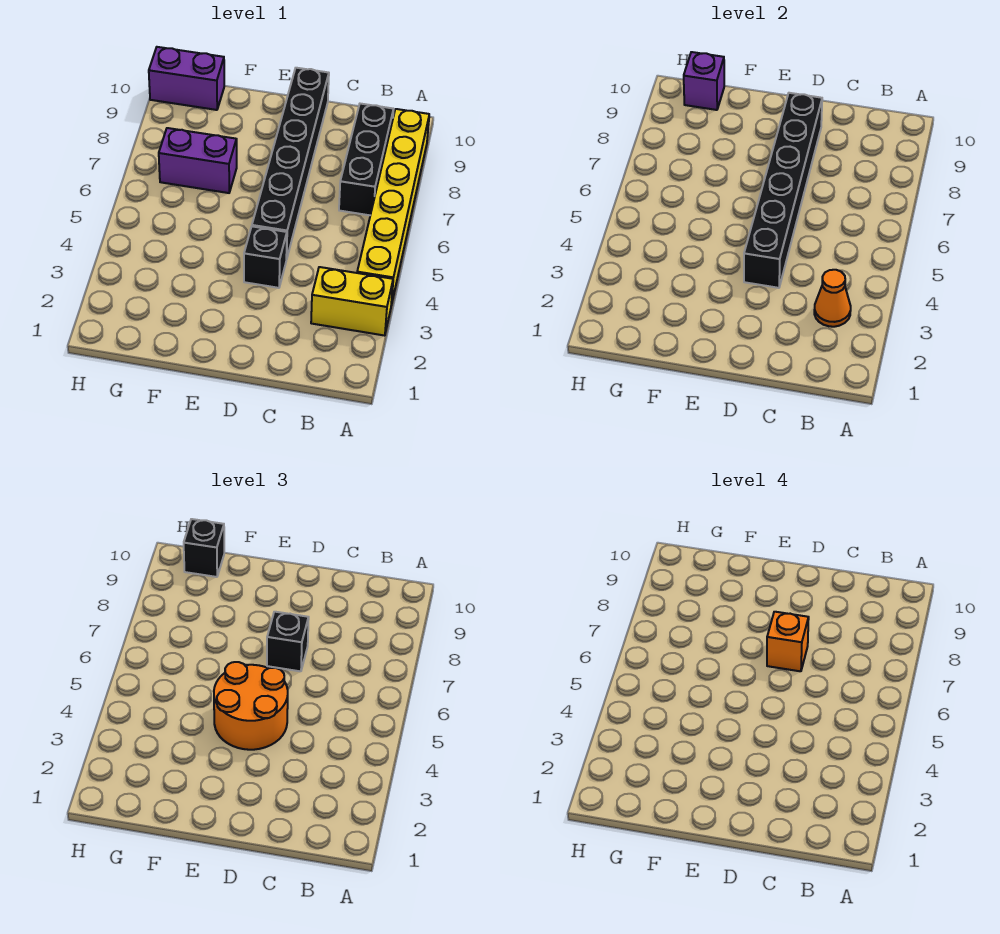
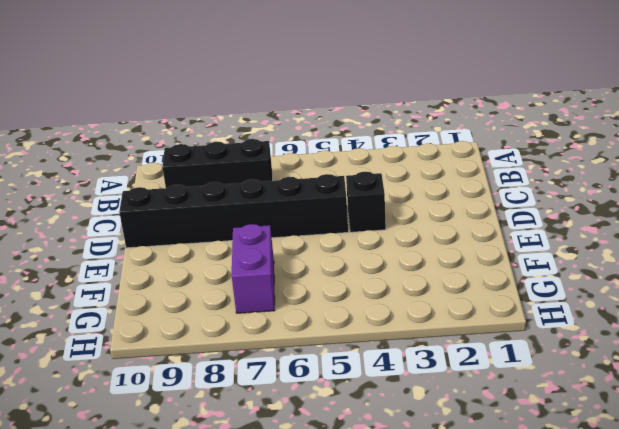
none -> yellow 1x2 brick [311,267,393,336]
none -> yellow 1x6 brick [357,109,429,305]
none -> purple 1x2 brick [149,47,224,110]

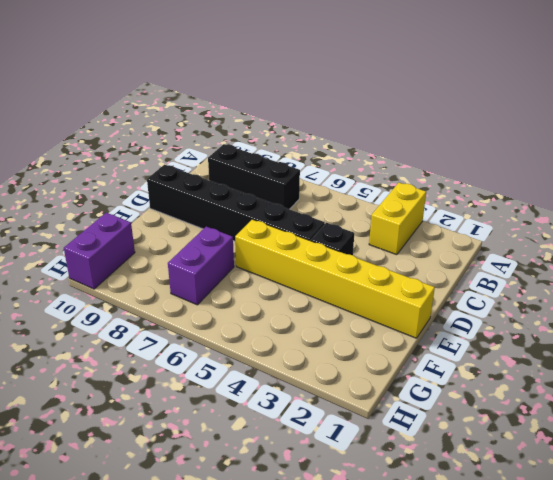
yellow 1x6 brick [235,219,435,338] -> yellow 1x6 brick moved to [357,109,429,305]
none -> orange 1x1 cone [814,270,851,327]
none -> black 1x6 brick [744,93,822,288]
none -> purple 1x1 brick [684,52,724,110]

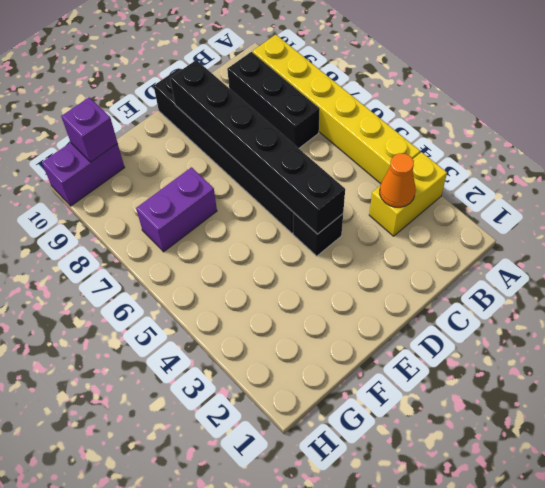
none -> orange 2x2 round brick [214,662,288,750]
none -> black 1x1 brick [267,612,309,671]
none -> black 1x1 brick [184,519,224,577]

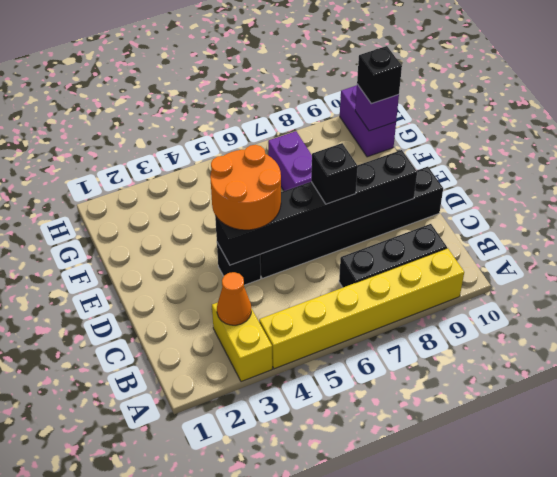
none -> orange 1x1 brick [767,612,809,671]

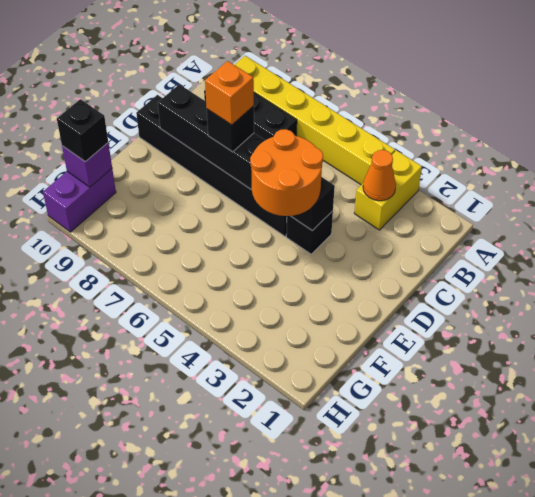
none -> purple 1x2 brick [159,128,237,193]

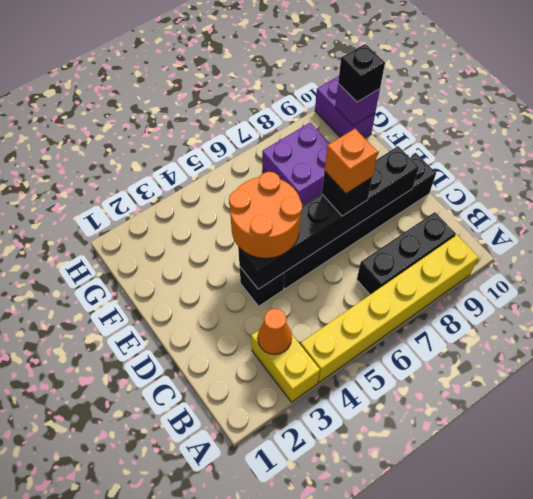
purple 2x2 brick [262,123,330,206] -> purple 1x2 brick [159,128,237,193]

